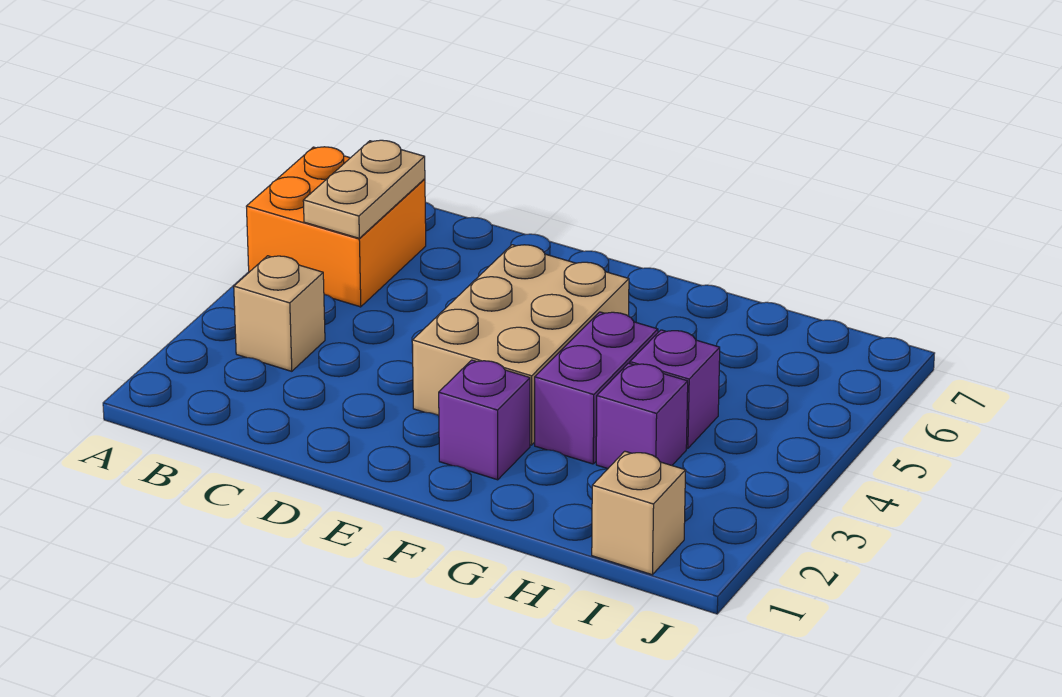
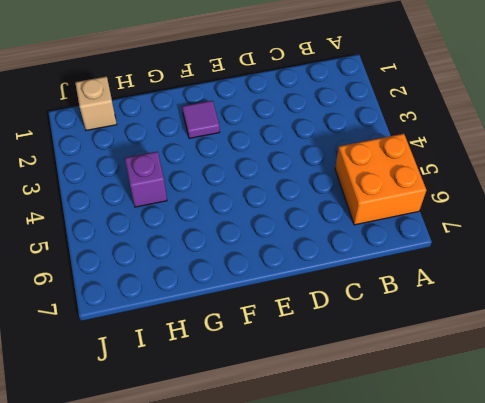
purple 1x1 tile [182,101,220,138] -> purple 1x1 brick [439,360,530,480]
none -> tan 1x1 brick [234,256,325,371]
none -> tan 2x3 brick [412,245,629,445]

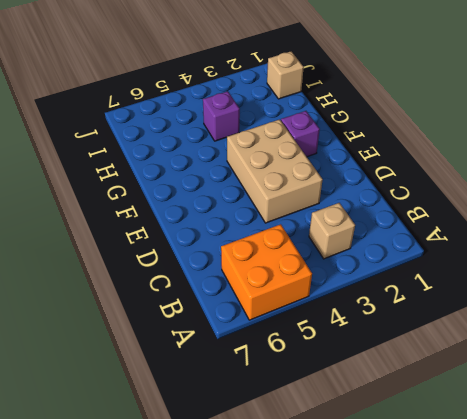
tan 2x3 brick [227,119,323,223] -> tan 2x3 brick turned to [412,245,629,445]
none -> purple 1x2 brick [535,312,658,464]
none -> purple 1x1 brick [596,363,688,469]

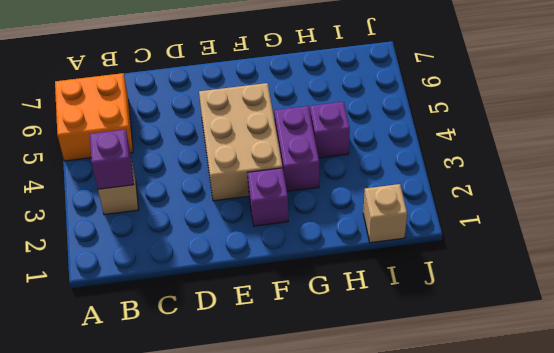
purple 1x1 brick [90,129,134,189] -> purple 1x1 brick moved to [596,363,688,469]
none -> tan 1x2 plate [303,140,425,238]

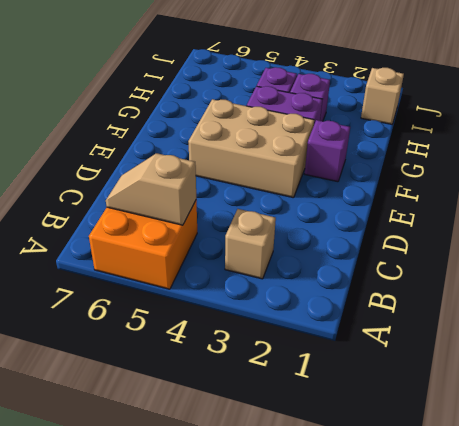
tan 1x2 slope [106,153,196,225] -> tan 1x2 plate [303,140,425,238]

